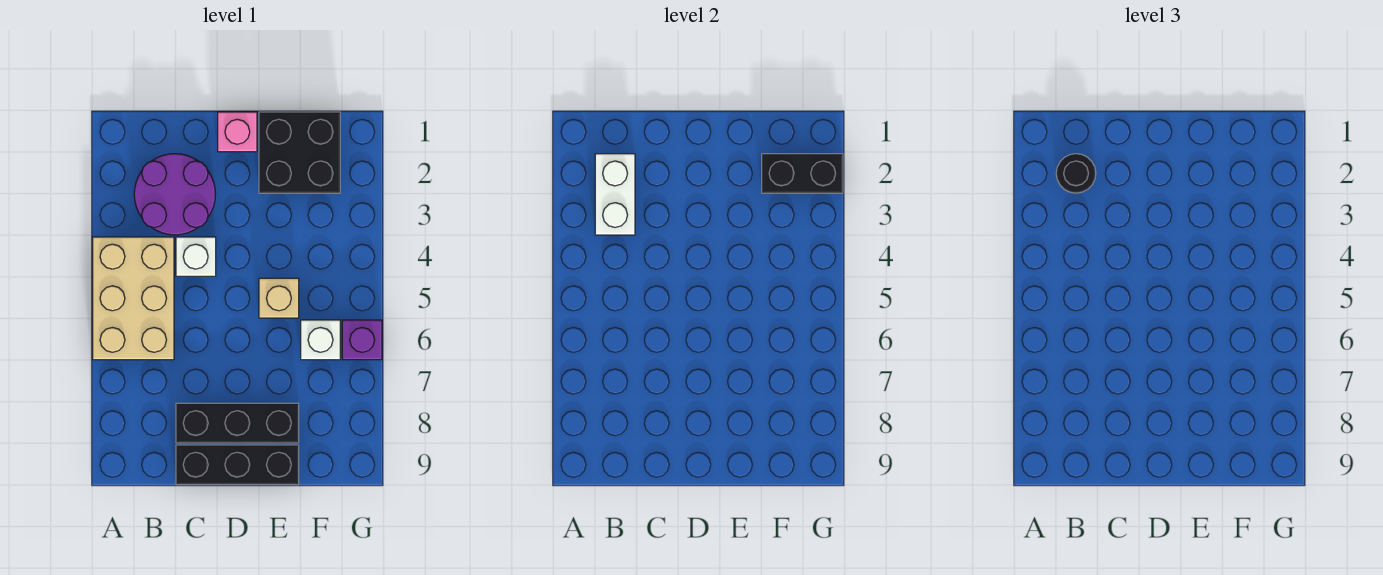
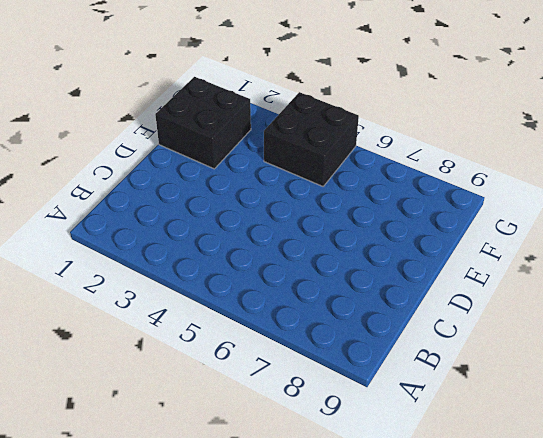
black 2x2 brick [264,92,359,186] -> none
none -> tan 2x3 brick [93,237,174,360]
none -> purple 2x2 round brick [134,154,215,235]
none -> white 1x1 brick [176,237,216,276]

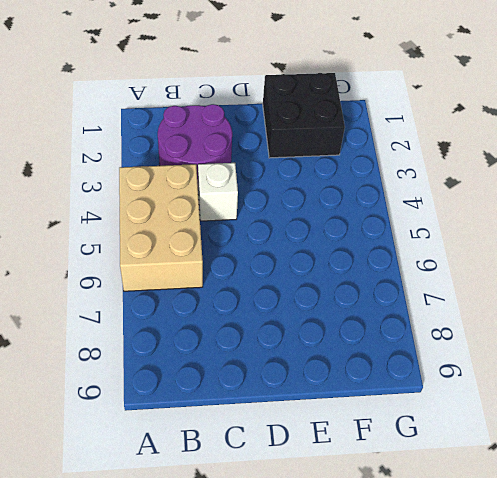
none -> black 1x3 brick [176,403,299,443]
none -> black 1x3 brick [176,445,299,485]
none -> pink 1x1 brick [218,112,257,152]

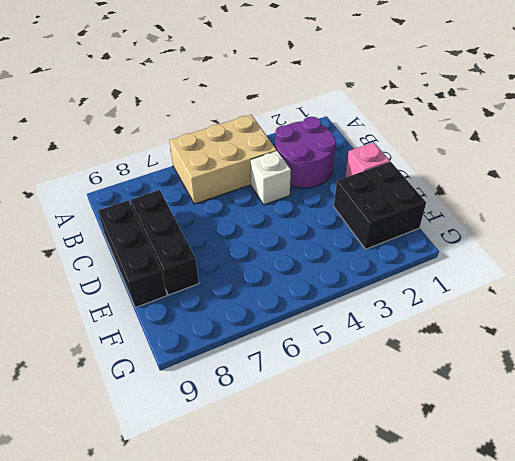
none -> tan 1x1 brick [259,278,299,318]
none -> white 1x1 brick [301,320,340,360]
none -> purple 1x1 brick [342,320,382,360]

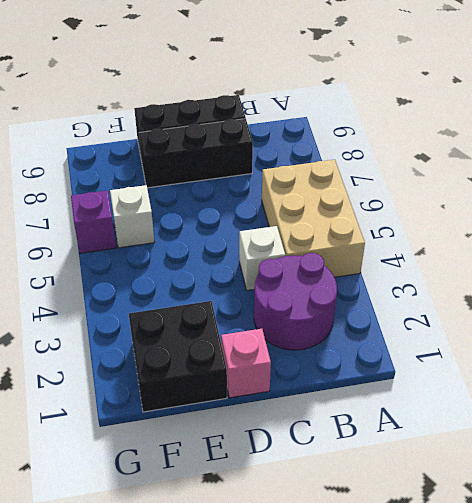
none -> tan 1x1 brick [259,278,299,318]
none -> white 1x2 brick [595,154,635,235]
none -> black 1x2 brick [762,154,843,193]

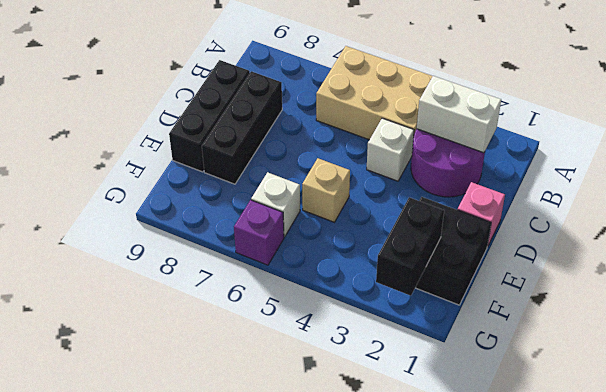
none -> black 1x1 round brick [1056,154,1096,193]

